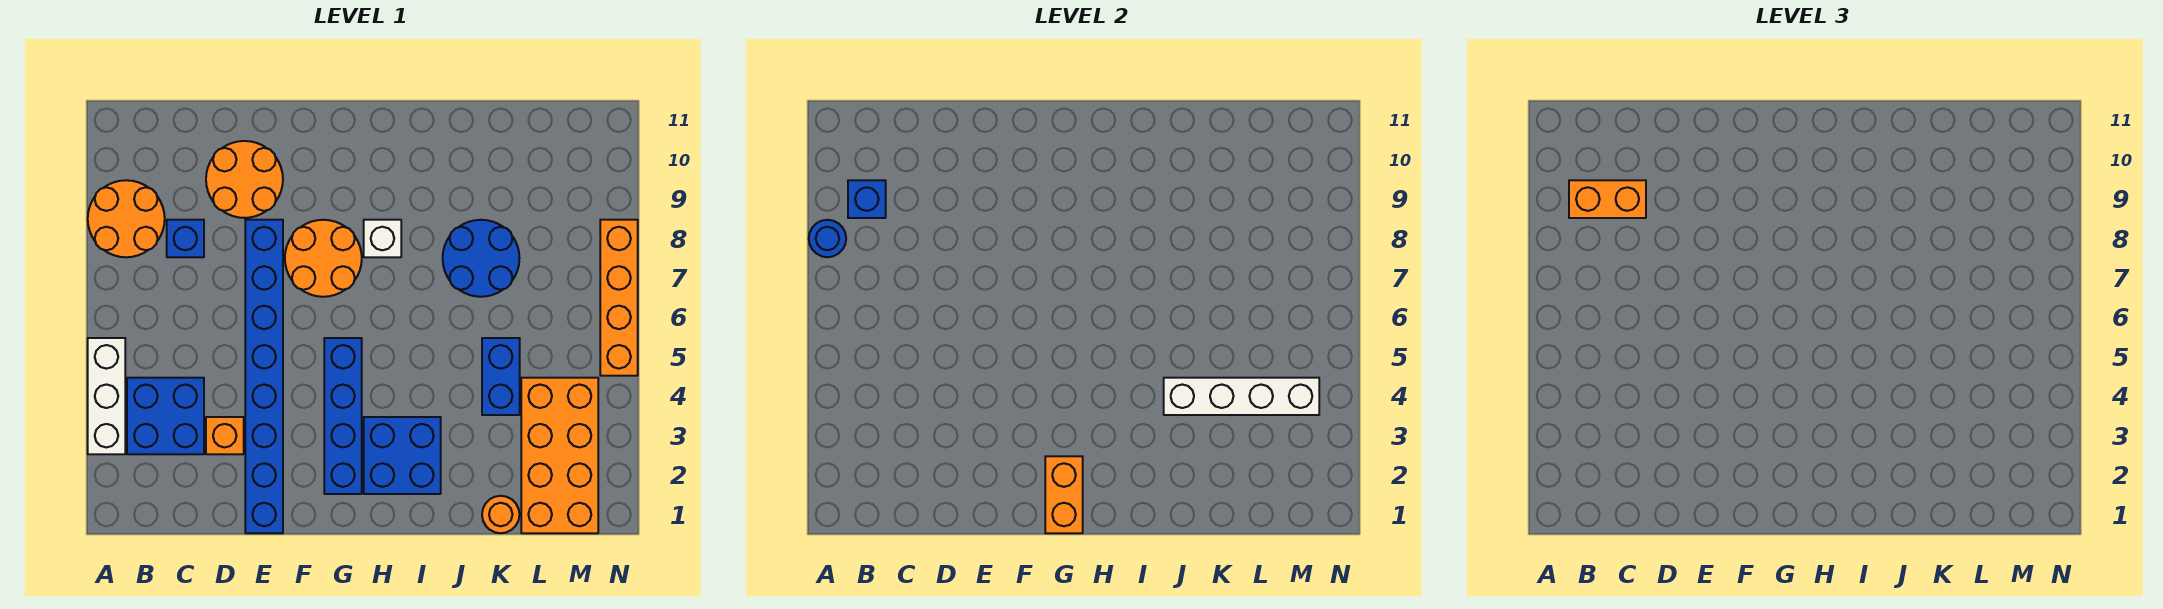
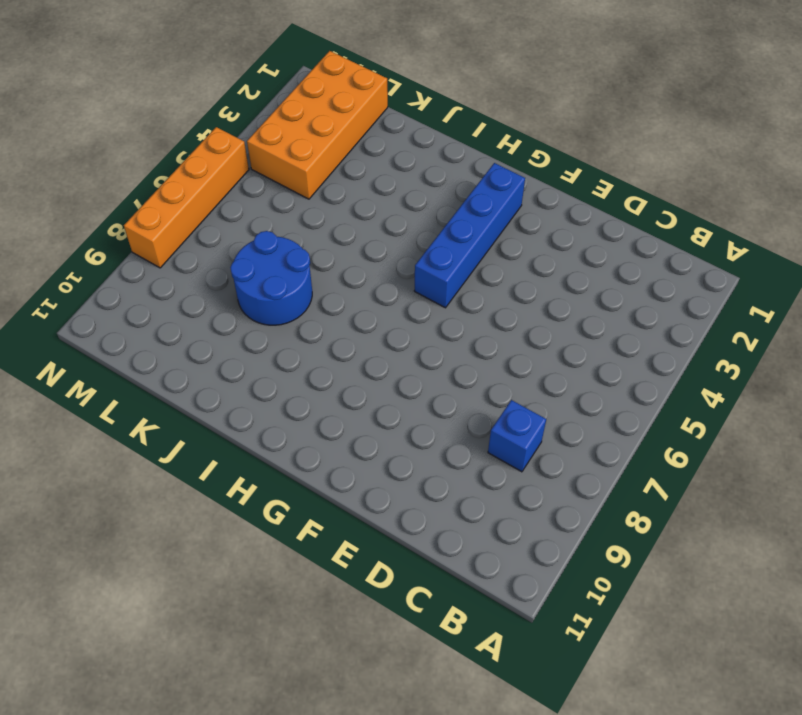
none -> white 1x3 brick [88,338,125,454]
none -> orange 2x2 round brick [88,180,165,257]
none -> blue 2x2 brick [127,378,204,454]

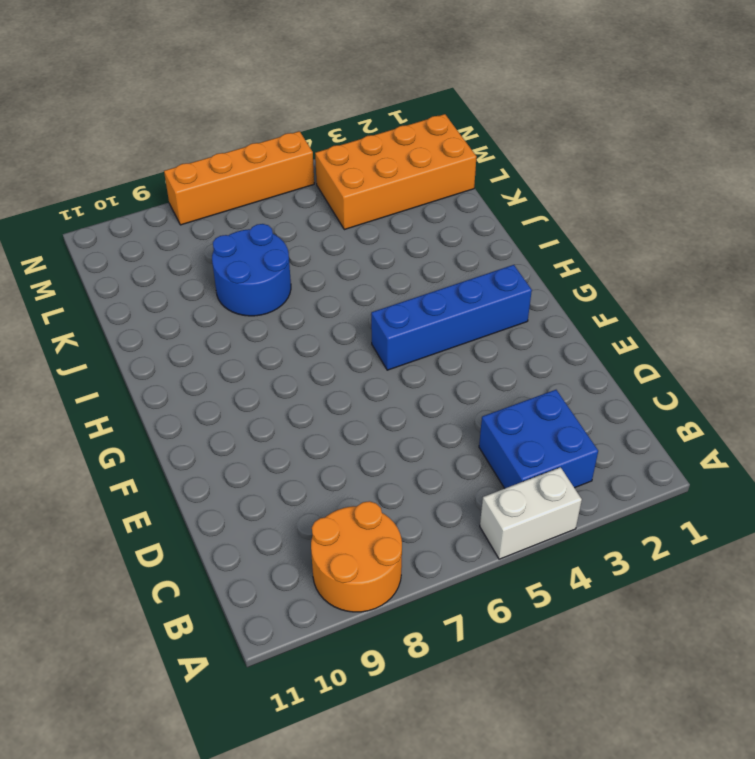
white 1x2 brick [480,467,582,559] -> white 1x3 brick [88,338,125,454]
none -> blue 1x1 brick [167,220,204,257]
none -> orange 1x1 brick [206,417,244,454]
none -> orange 2x2 round brick [206,141,283,218]

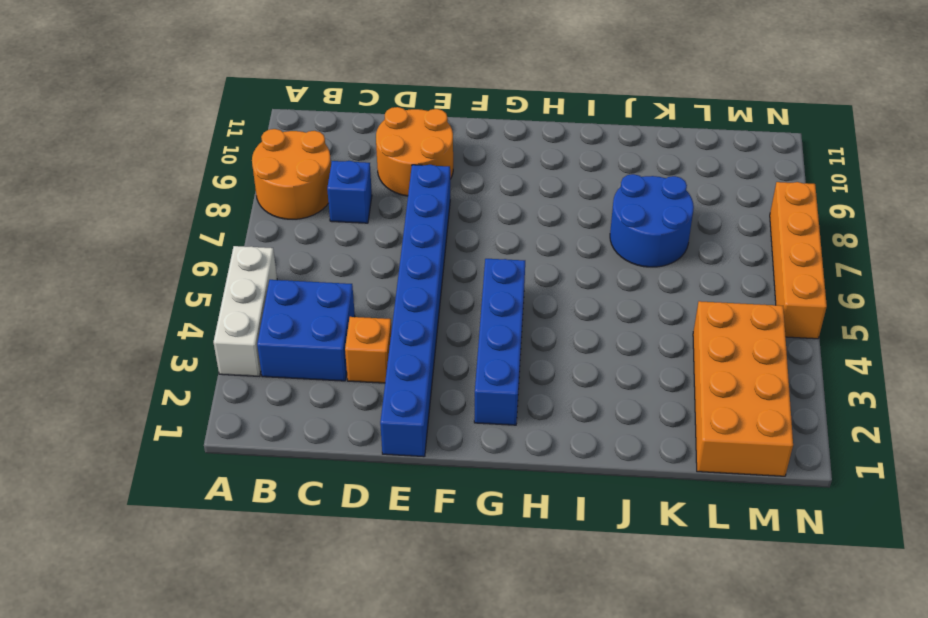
none -> orange 2x2 round brick [285,220,362,297]
none -> blue 2x2 brick [364,417,441,494]
none -> white 1x1 brick [364,220,401,257]

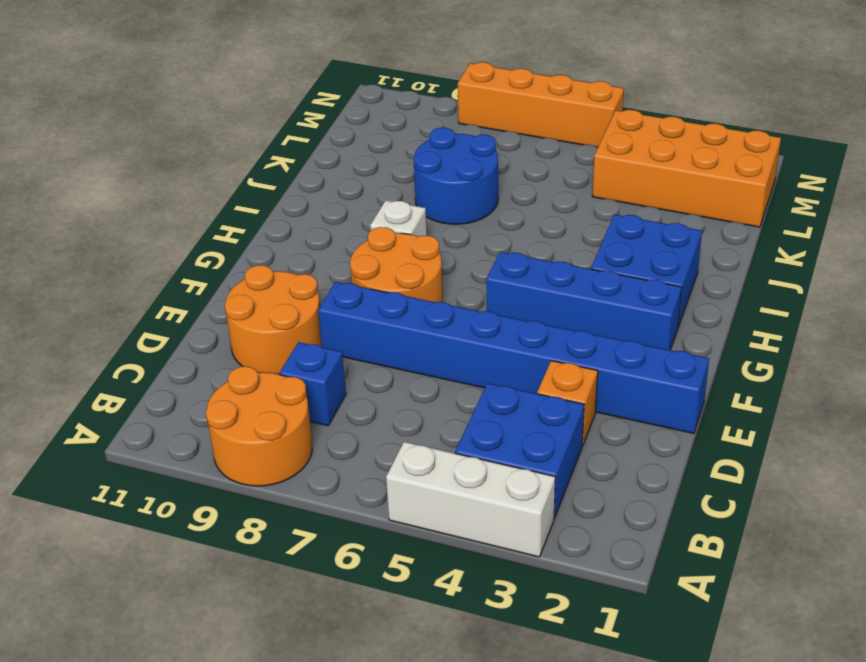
none -> orange 1x1 round brick [482,496,519,533]
none -> blue 1x2 brick [482,338,520,415]
none -> blue 1x1 round brick [809,220,846,257]

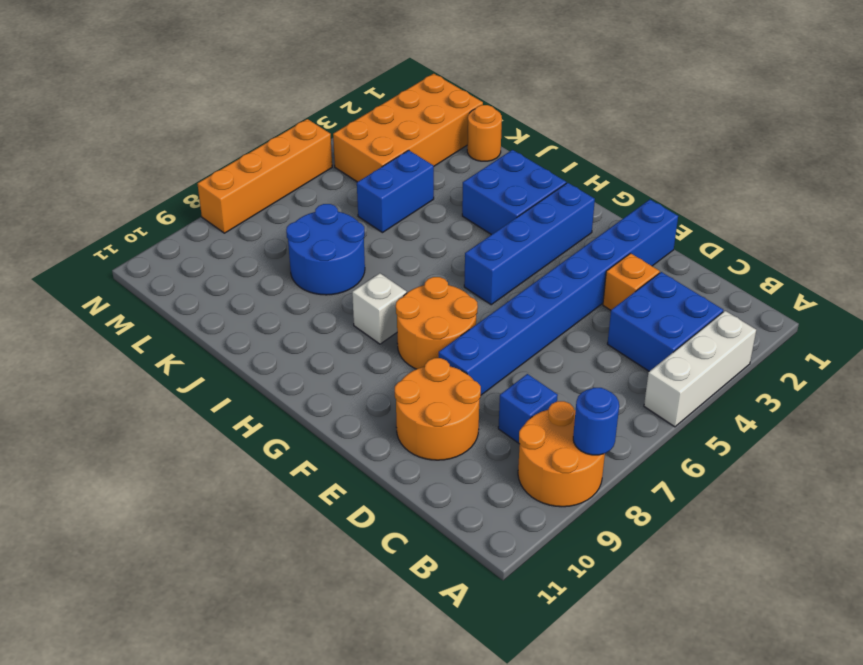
none -> blue 1x1 brick [848,180,886,218]
none -> orange 1x2 brick [1045,456,1083,533]
none -> white 1x4 brick [1164,378,1319,415]

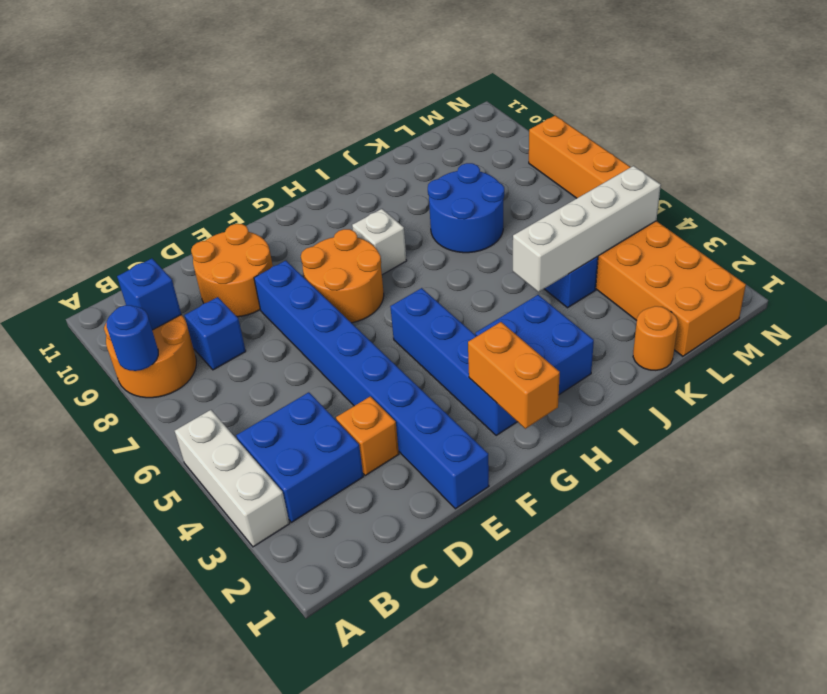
none -> orange 1x2 brick [1569,180,1646,218]

